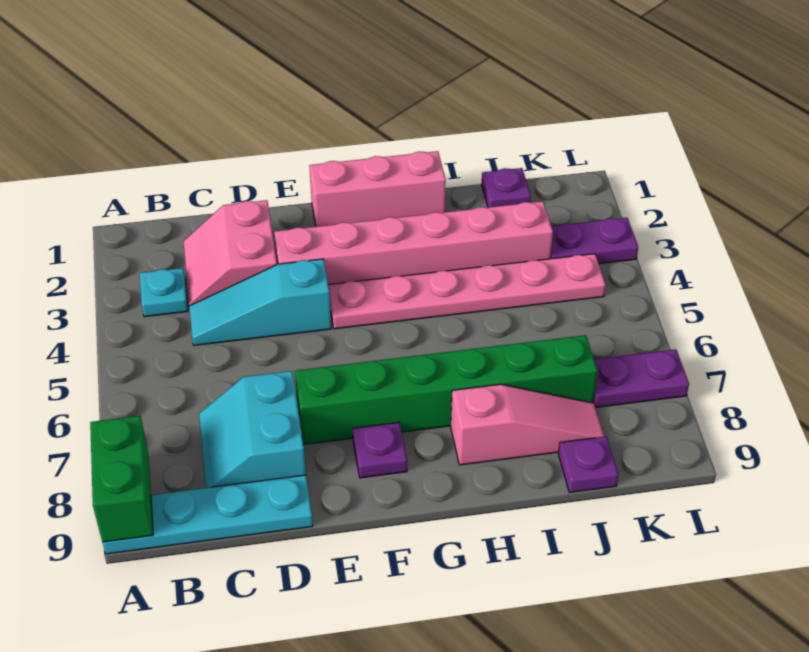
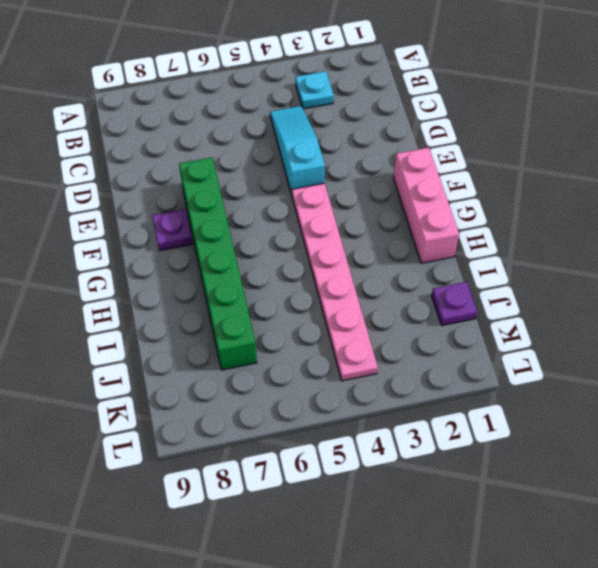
none -> cyan 1x4 plate [103,475,313,554]
none -> pink 2x2 slope [184,200,277,306]
none -> cyan 2x2 slope [199,371,306,488]

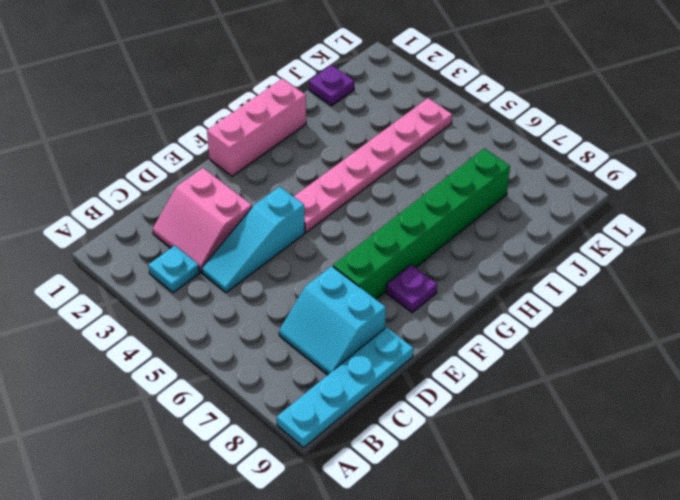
none -> pink 1x6 brick [274,201,553,284]
none -> pink 1x3 slope [451,384,604,465]
none -> purple 1x1 plate [558,436,619,492]

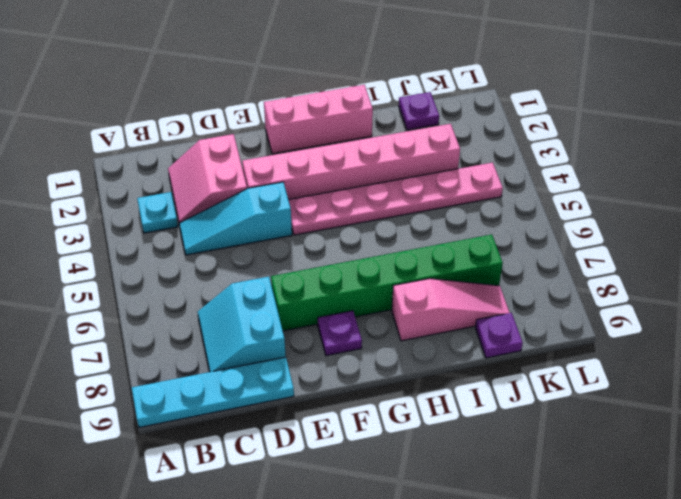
none -> purple 1x2 plate [550,218,638,264]
none -> purple 1x2 plate [593,349,689,408]
none -> green 1x2 brick [90,416,153,542]

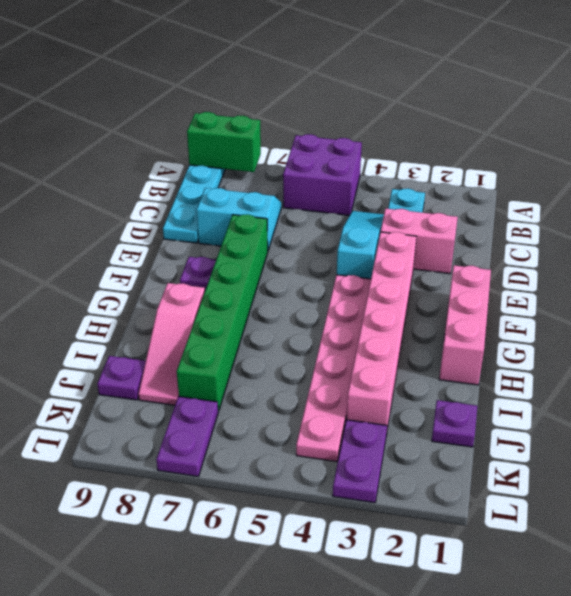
purple 2x2 brick [283,134,362,215] -> none

